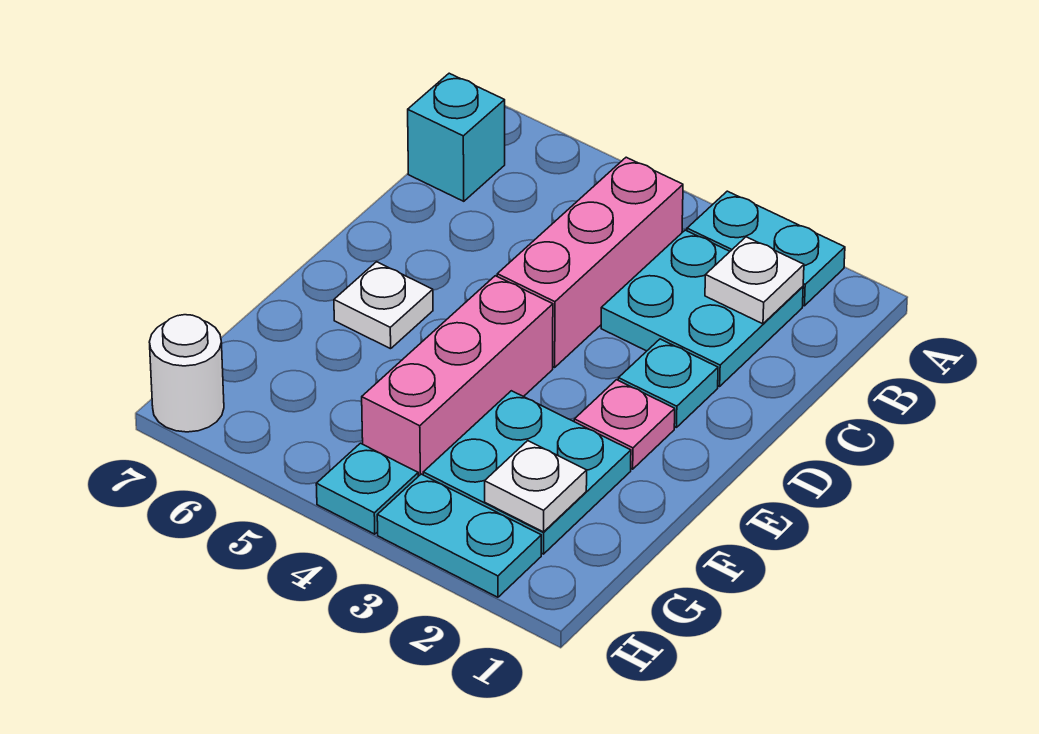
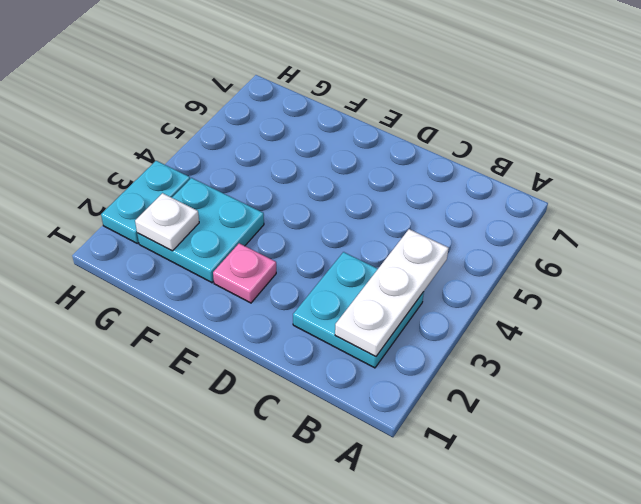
white 1x3 plate [335,229,449,357] -> white 1x1 plate [705,237,804,324]
none -> cyan 1x2 plate [687,191,845,306]
none -> pink 1x3 brick [497,157,683,367]
none -> cyan 1x1 brick [408,73,505,201]

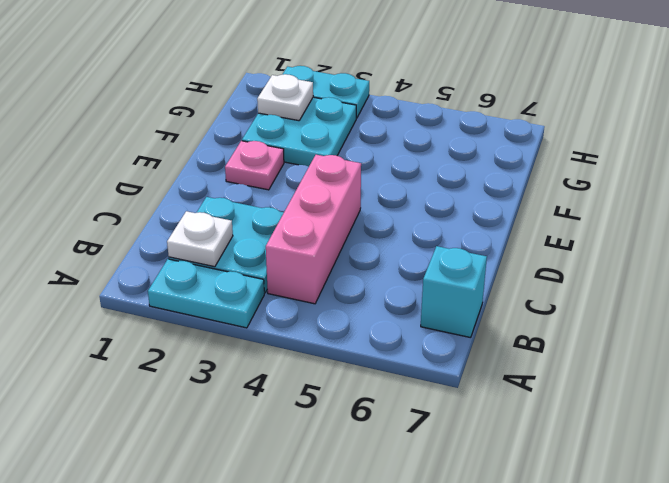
none -> cyan 1x1 plate [618,339,718,427]
none -> pink 1x3 brick [362,276,553,476]
none -> white 1x1 plate [334,262,433,349]

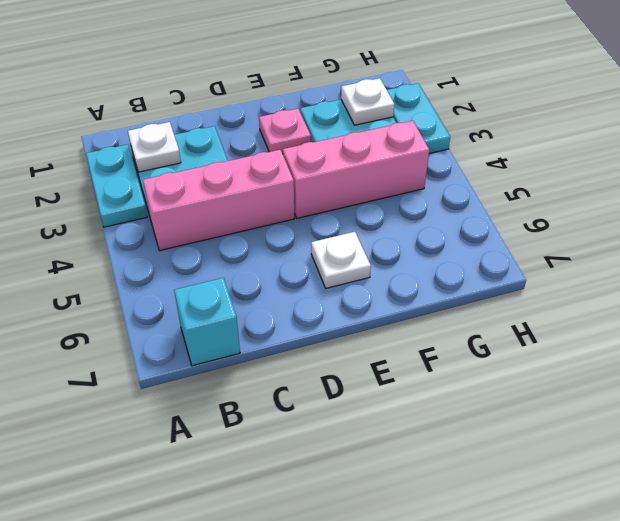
none -> cyan 1x1 plate [618,339,718,427]
none -> cyan 1x1 plate [316,443,418,534]
none -> white 1x1 round brick [150,315,224,432]

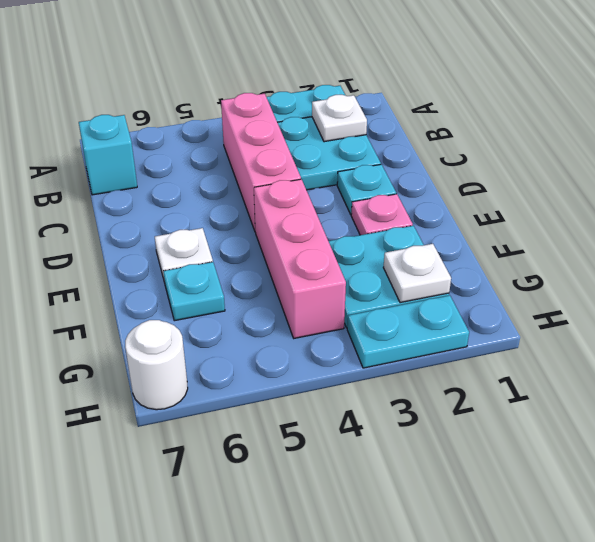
cyan 1x1 plate [163,262,225,321] -> cyan 1x1 plate moved to [316,443,418,534]

